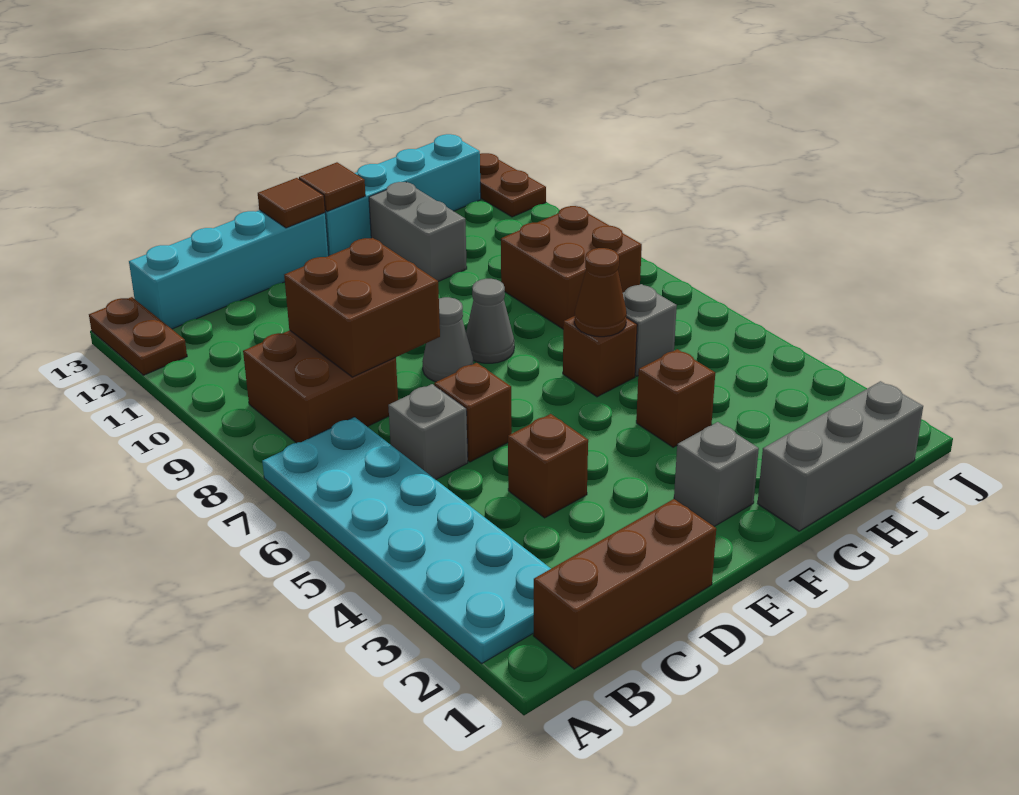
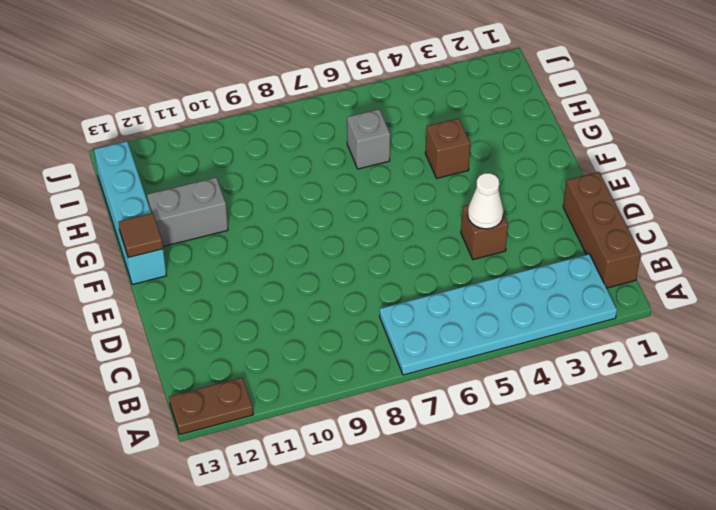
white 1x1 cone [468,173,504,229] -> none
none -> brown 2x2 brick [243,330,398,443]
none -> cyan 1x4 brick [129,210,329,329]
none -> grey 1x1 brick [388,384,468,479]

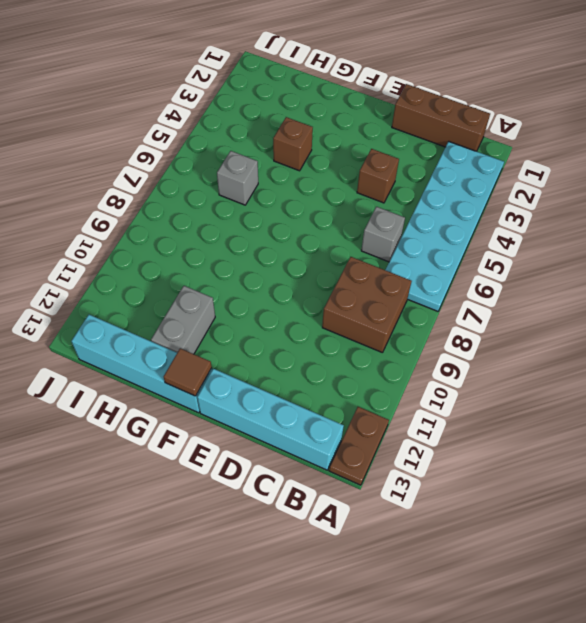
none -> brown 1x1 brick [434,363,512,462]
none -> grey 1x1 cone [422,297,473,382]
none -> grey 1x1 brick [674,422,759,527]

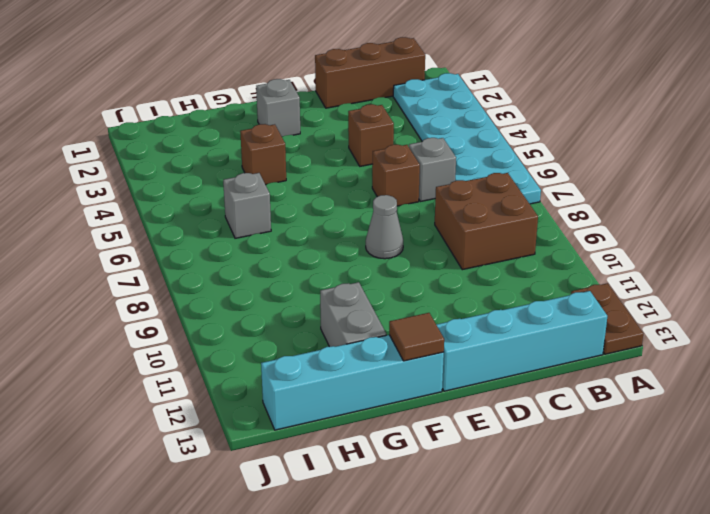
none -> grey 1x1 cone [466,279,514,363]
none -> grey 1x3 brick [758,381,923,531]
none -> brown 1x1 brick [563,316,637,397]

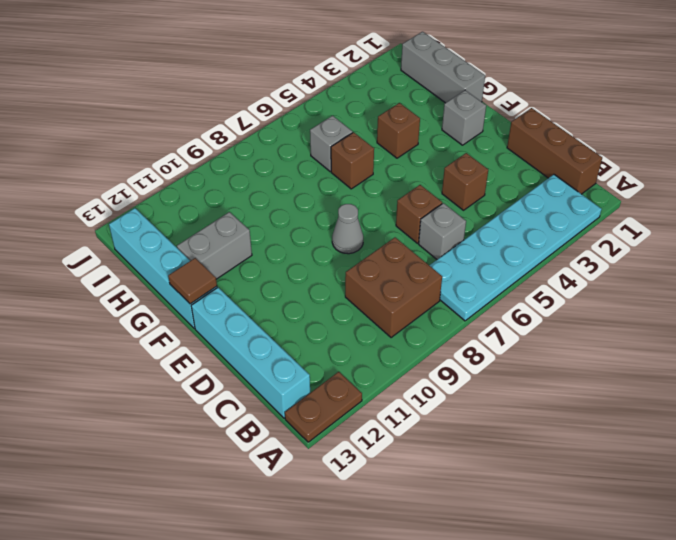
none -> grey 1x1 cone [466,279,514,363]
none -> brown 2x2 brick [501,206,642,329]
none -> brown 1x2 plate [480,153,546,217]

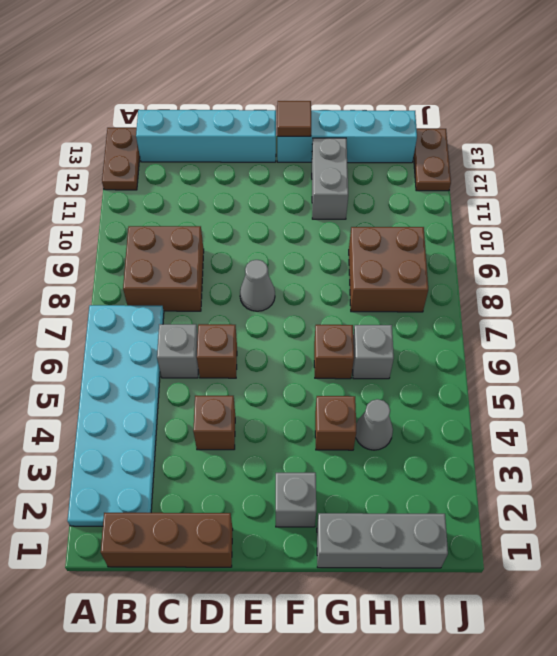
grey 1x1 cone [356,399,393,450] -> grey 1x1 cone moved to [466,279,514,363]
none -> brown 2x2 brick [284,238,440,377]
none -> brown 1x1 tile [258,178,325,228]
none -> brown 1x1 cone [574,248,627,337]

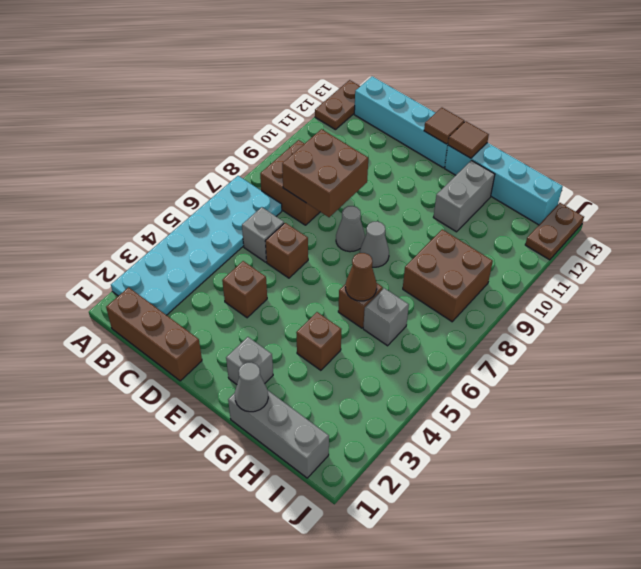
grey 1x1 cone [235,363,268,412] -> none

